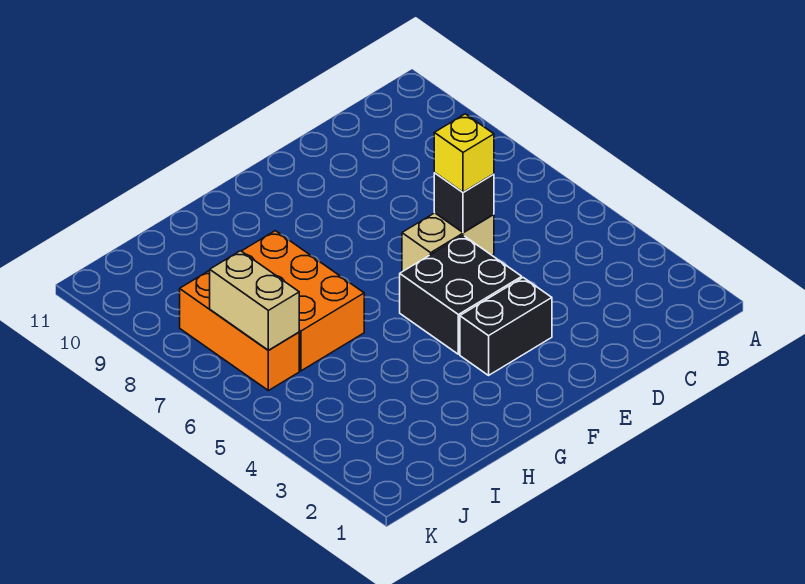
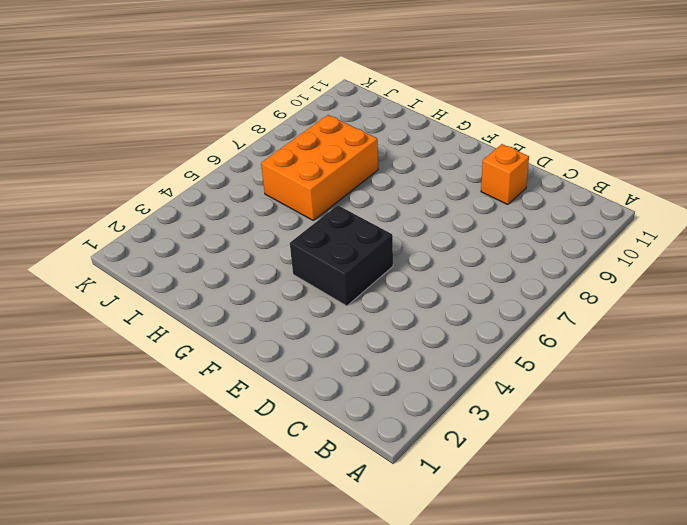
orange 1x1 brick [481,144,529,205] -> none
none -> tan 1x2 brick [402,213,494,272]
none -> black 1x2 brick [460,278,552,375]

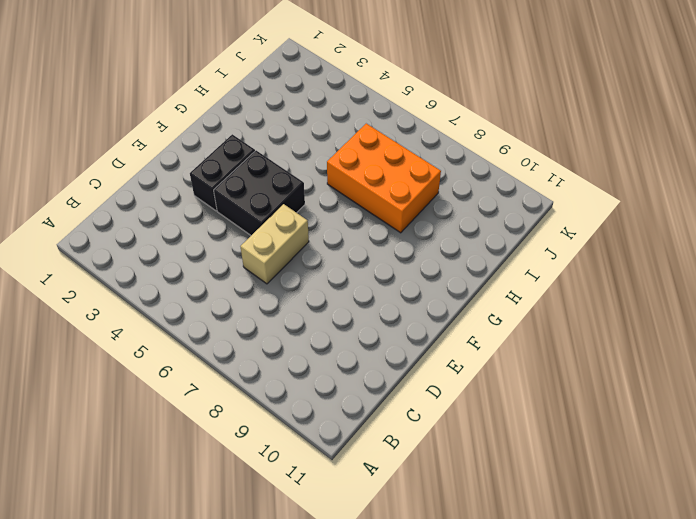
none -> orange 1x3 brick [180,270,299,391]
none -> black 1x1 brick [434,173,494,232]

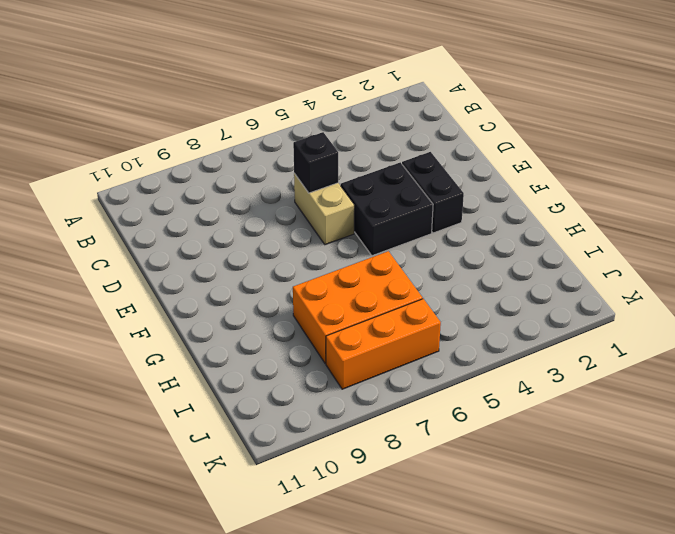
none -> tan 1x2 brick [210,251,299,350]
none -> yellow 1x1 brick [434,114,494,192]

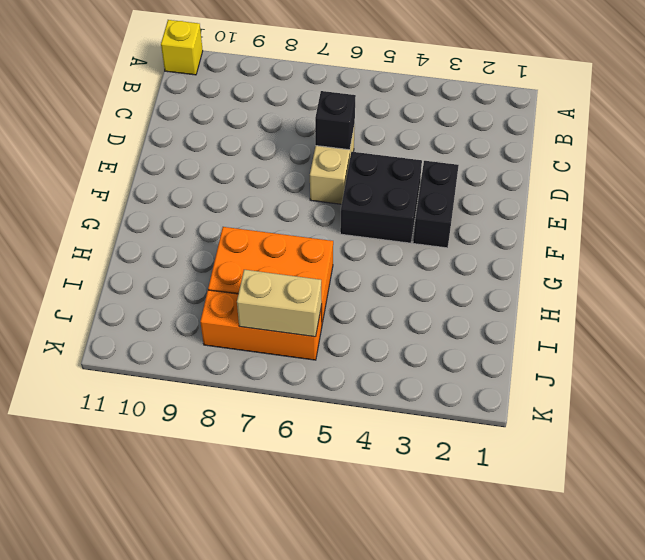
yellow 1x1 brick [161,20,203,75] -> yellow 1x1 brick moved to [434,114,494,192]

